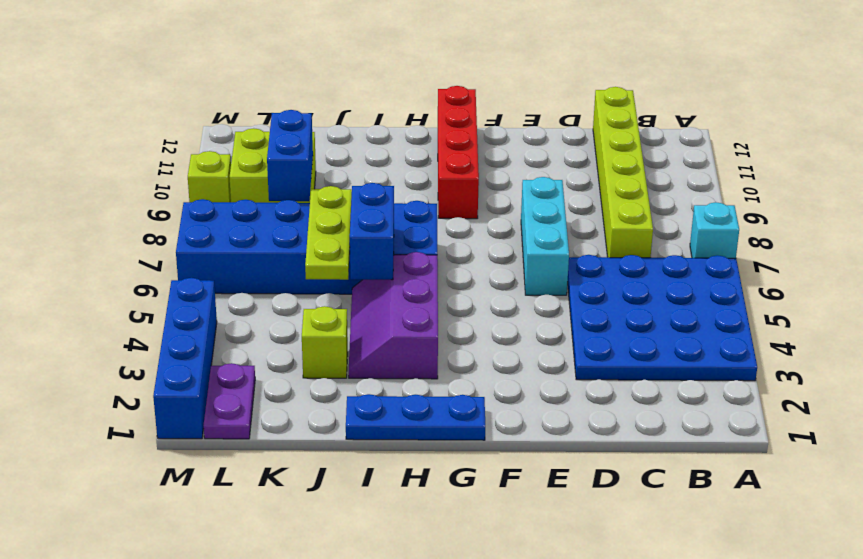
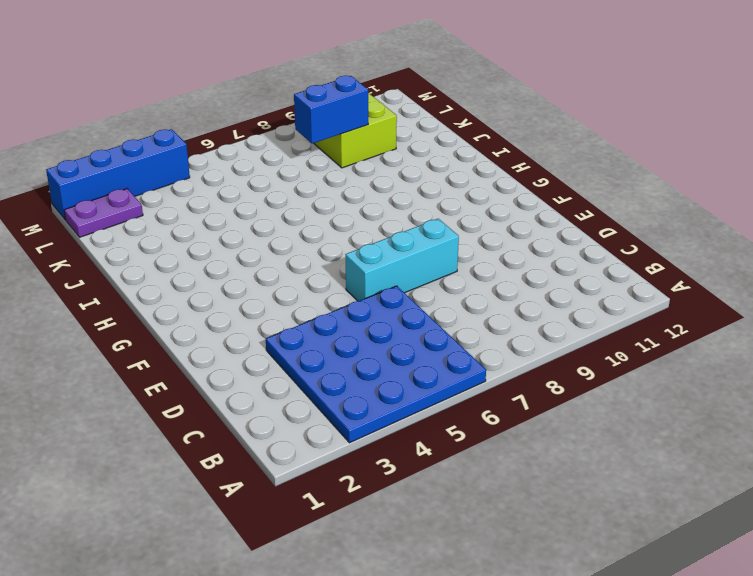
none -> cyan 1x1 brick [690,202,739,258]
none -> lime 1x6 brick [593,87,653,258]
none -> blue 1x3 plate [346,394,485,440]

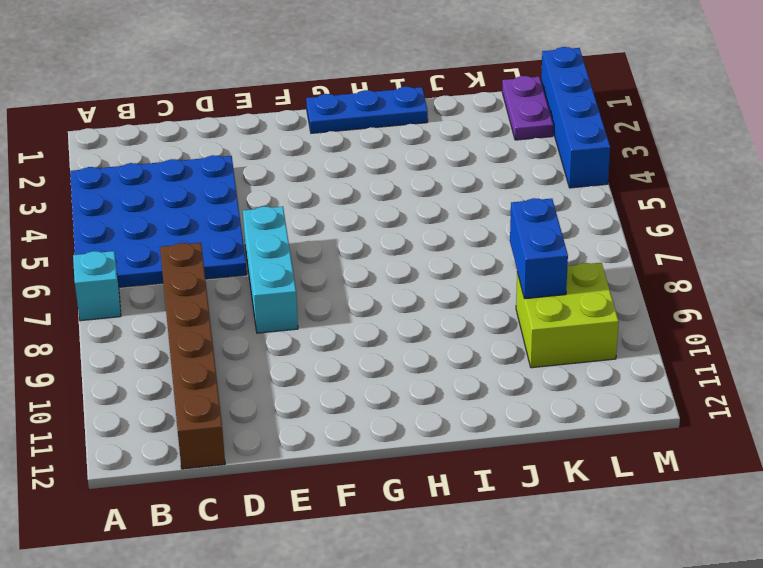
brown 1x6 brick [160,243,225,469] -> lime 1x6 brick [593,87,653,258]
none -> red 1x4 brick [438,86,479,219]
none -> purple 2x3 slope [349,252,438,379]
none -> blue 2x6 brick [176,199,437,294]

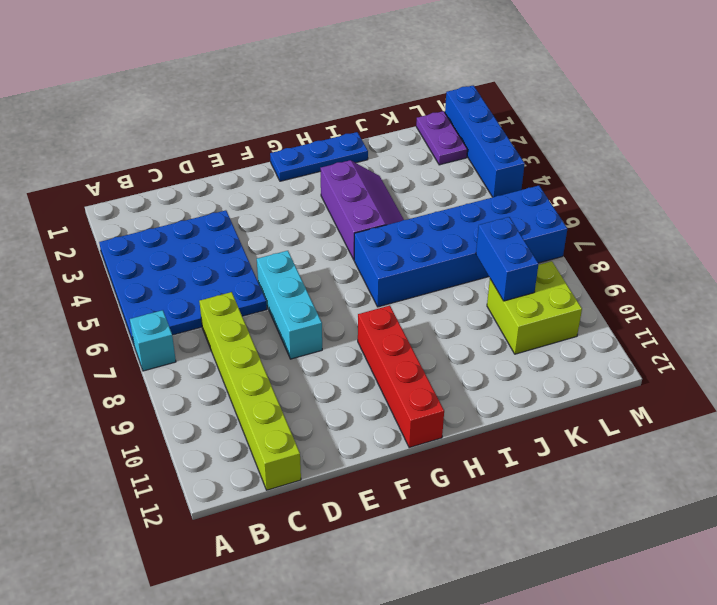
none -> lime 1x1 brick [302,306,348,378]
none -> lime 1x1 brick [188,151,231,202]
none -> blue 1x2 brick [350,183,394,280]

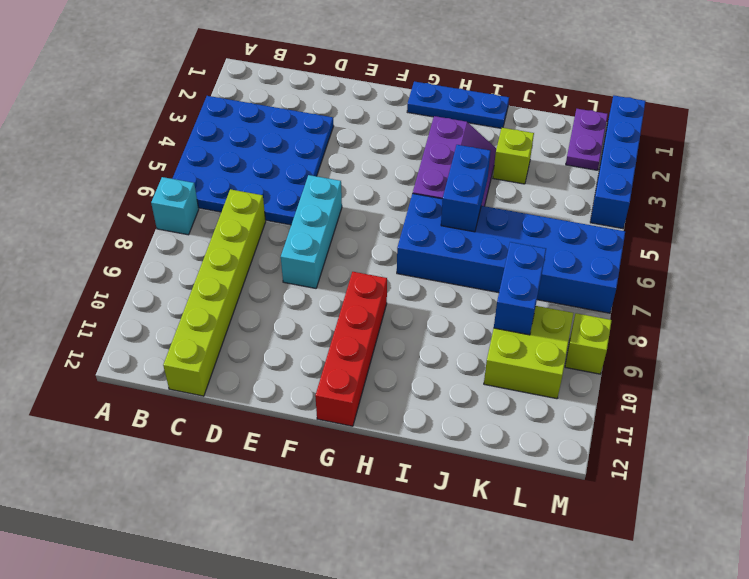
none -> lime 1x3 plate [305,186,352,280]

